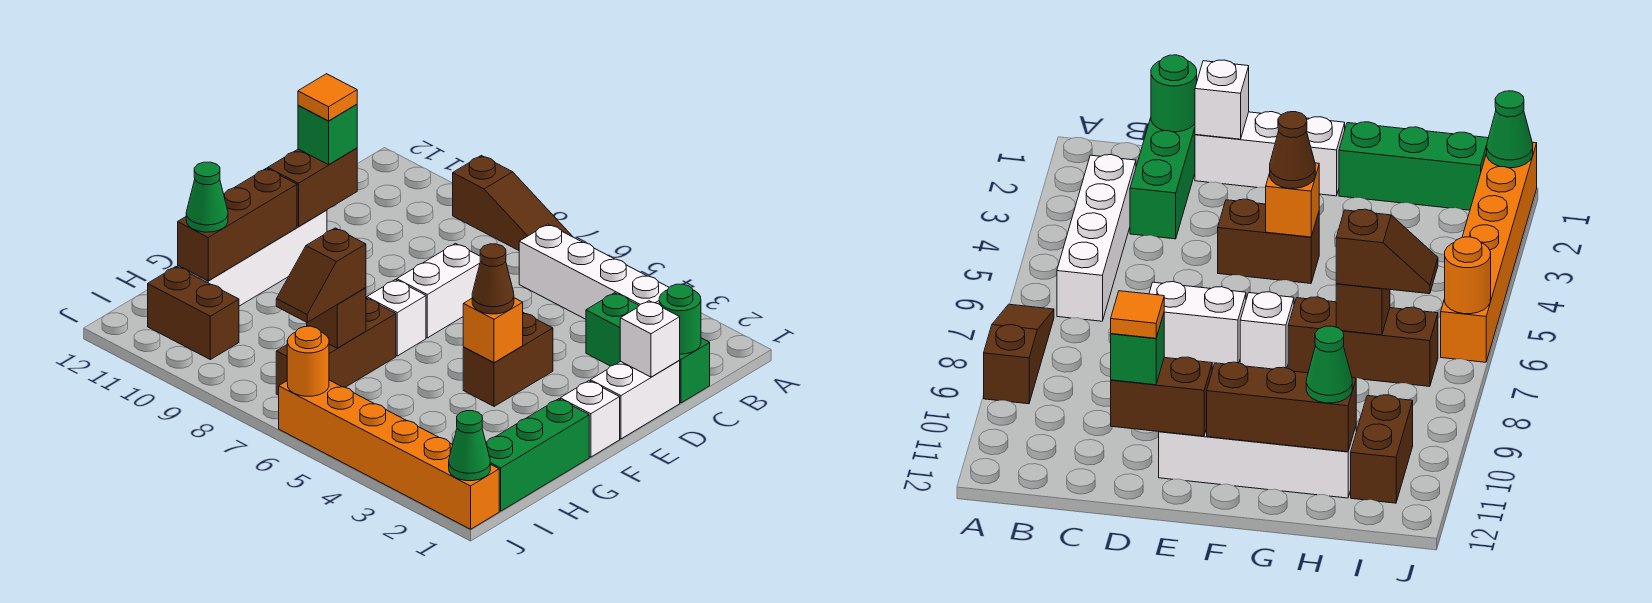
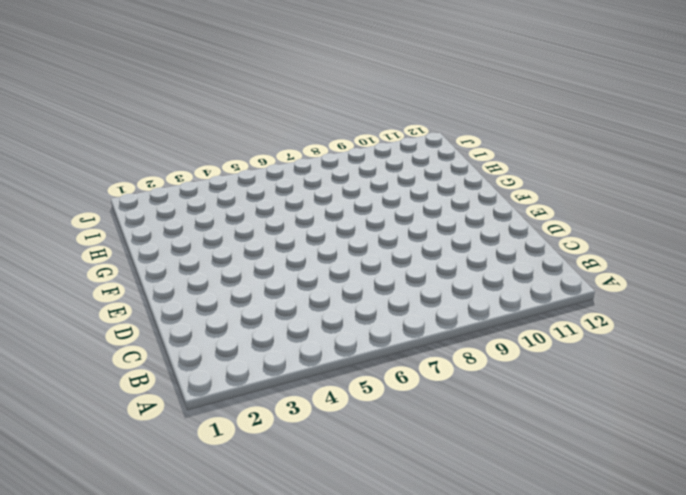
none -> brown 1x3 slope [453,156,573,250]
none -> white 1x4 brick [519,224,669,319]
none -> green 1x3 brick [586,293,710,403]

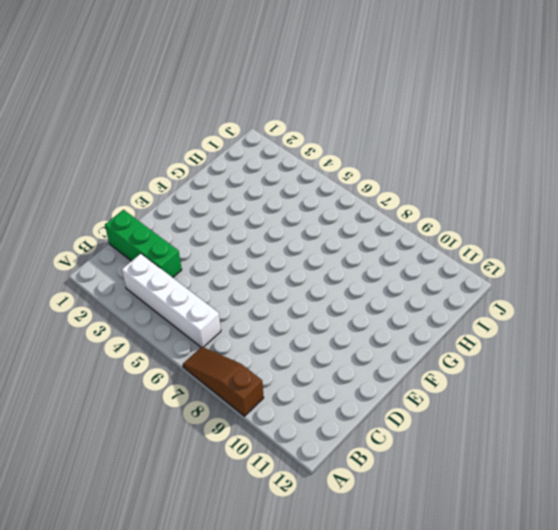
none -> white 1x2 brick [590,361,680,439]
none -> white 1x2 brick [397,244,480,338]
none -> brown 1x2 brick [463,313,553,406]

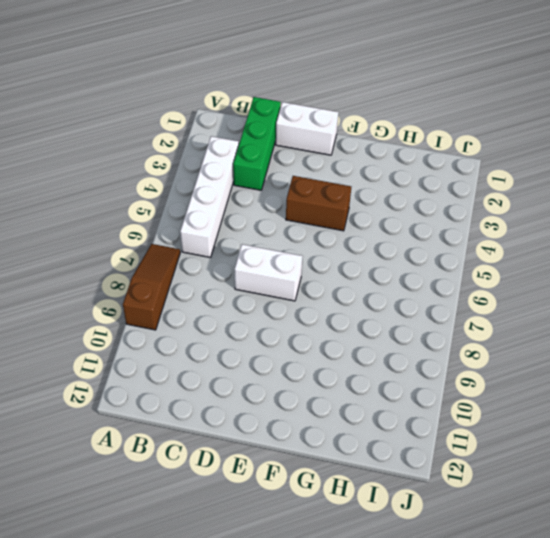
none -> white 1x4 brick [178,210,327,306]
none -> white 1x1 brick [560,381,620,457]
none -> white 1x1 brick [367,280,426,356]

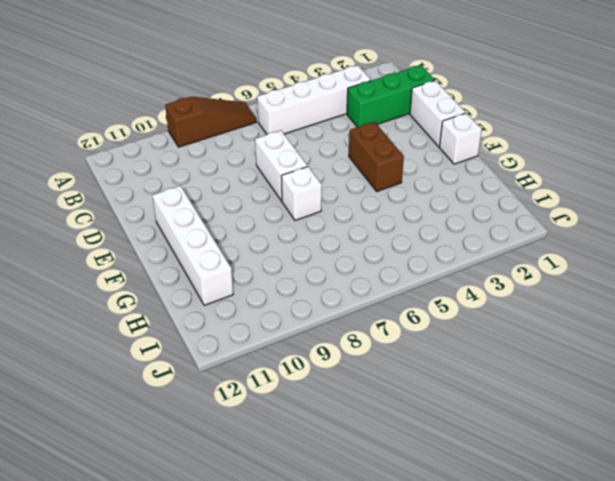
none -> green 1x3 brick [486,399,589,511]
none -> brown 1x3 brick [276,298,396,395]
none -> brown 1x2 brick [148,266,239,360]

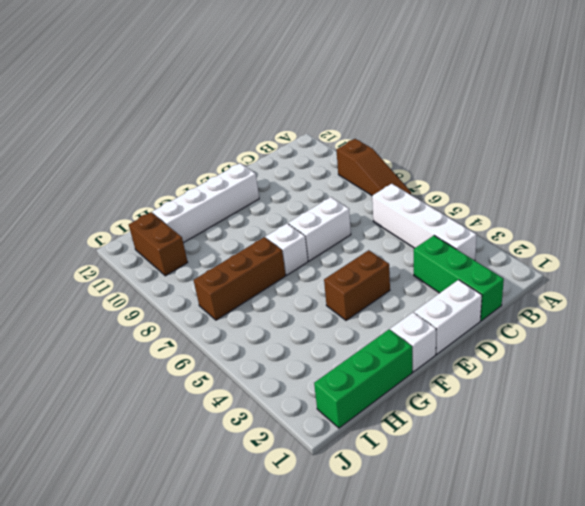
none -> orange 1x6 brick [279,380,499,529]
none -> green 1x1 round brick [659,284,701,354]
none -> white 1x1 brick [620,301,680,377]

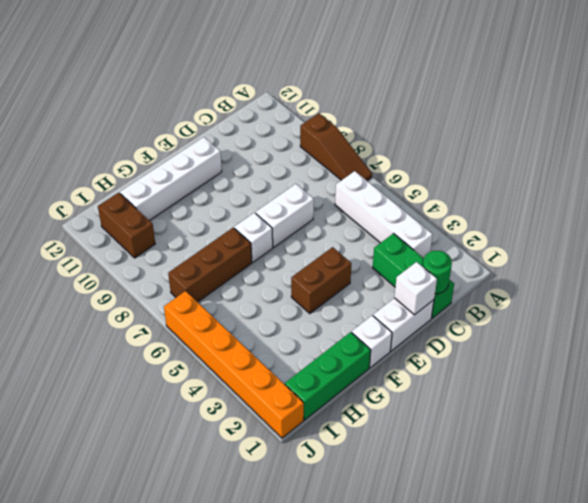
none -> brown 1x2 brick [268,148,357,227]
none -> orange 1x1 brick [463,298,523,363]
none -> brown 1x3 brick [178,168,297,281]

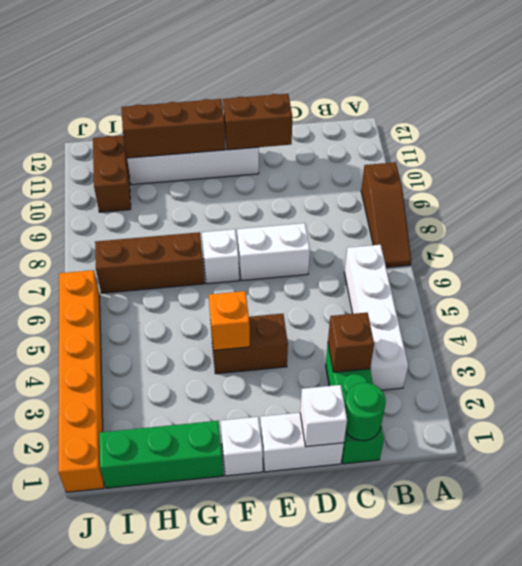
brown 1x1 brick [328,313,374,372] -> brown 1x1 brick moved to [307,288,366,348]
none -> green 1x1 cone [449,411,490,481]
none -> orange 1x1 round brick [287,326,329,396]
none -> green 1x1 brick [298,104,357,165]

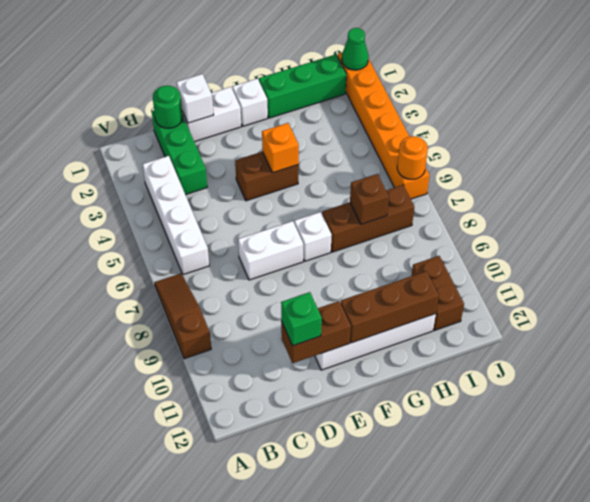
none -> brown 1x1 cone [472,244,514,314]
none -> brown 1x2 slope [276,228,366,322]
none -> green 1x1 cone [186,162,228,232]

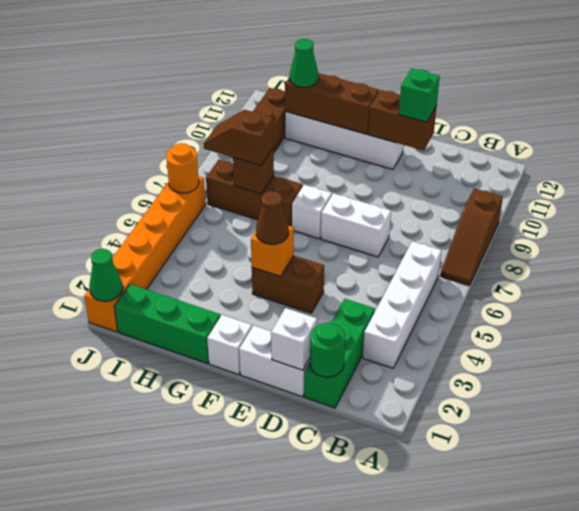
none -> orange 1x1 tile [298,74,357,121]

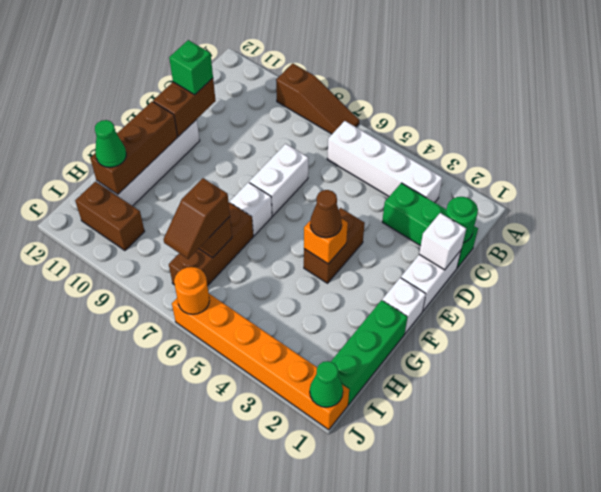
none -> orange 1x1 tile [298,74,357,121]

